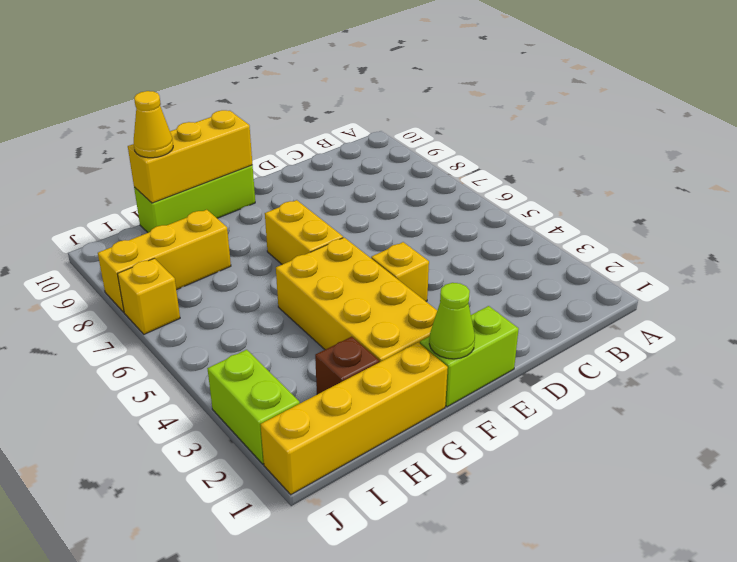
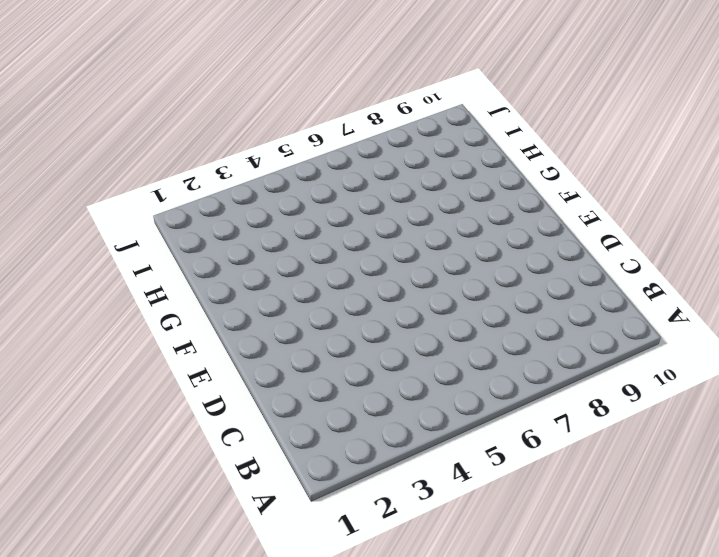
none -> lime 1x2 brick [420,306,519,407]
none -> yellow 1x1 brick [371,242,429,301]
none -> yellow 2x4 brick [276,238,437,362]

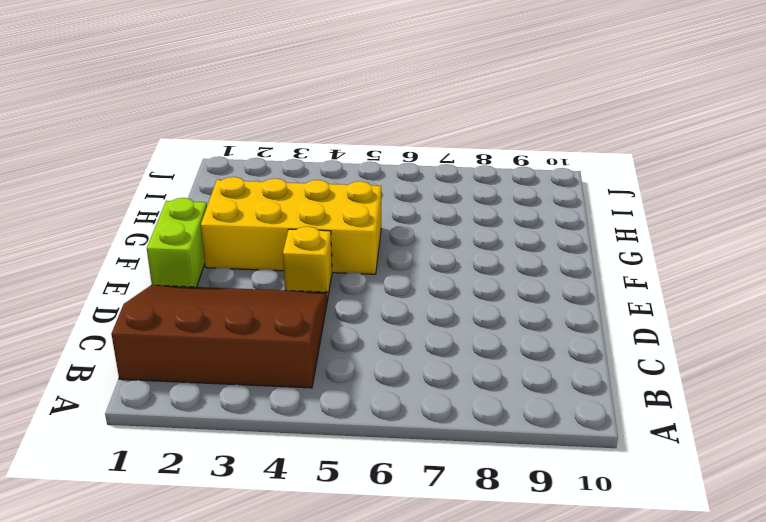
brown 3x4 slope [111,285,328,388] -> none
none -> yellow 1x2 brick [265,200,343,264]
none -> lime 1x3 brick [134,165,255,233]
none -> yellow 1x4 brick [260,343,448,495]

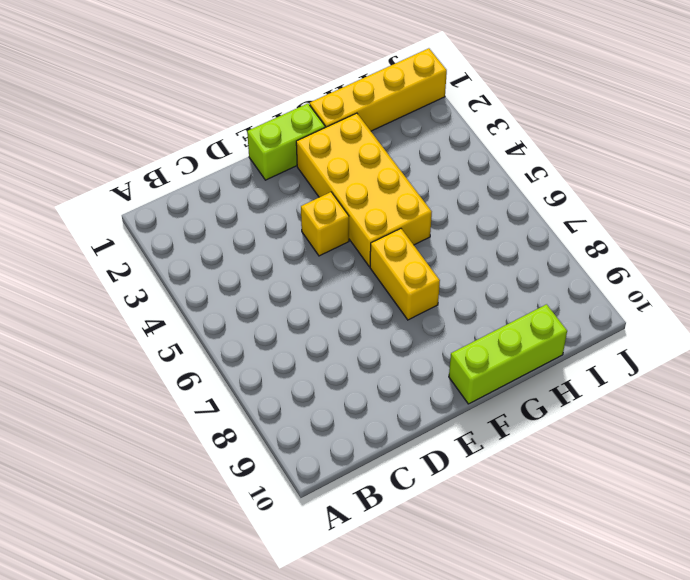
none -> brown 1x1 brick [315,337,379,394]
none -> yellow 1x3 brick [98,210,231,312]
none -> lime 1x2 brick [207,350,300,464]

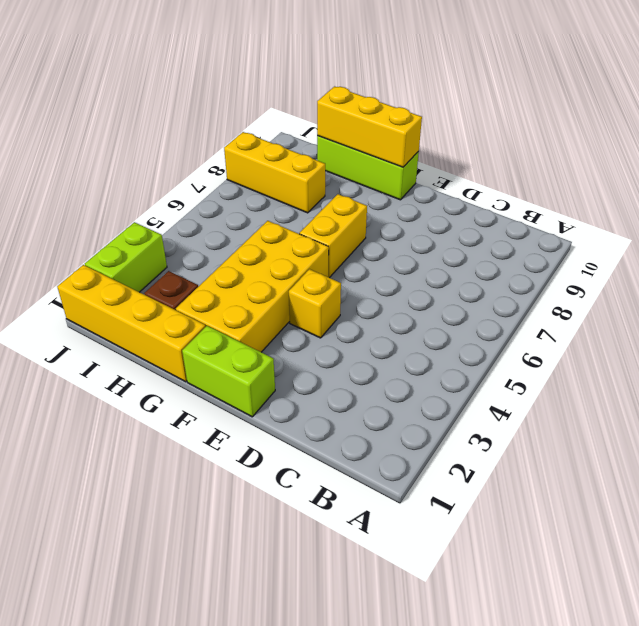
none -> yellow 1x1 brick [118,258,180,334]
none -> lime 1x1 cone [429,283,475,359]
none -> yellow 1x1 cone [134,91,173,158]

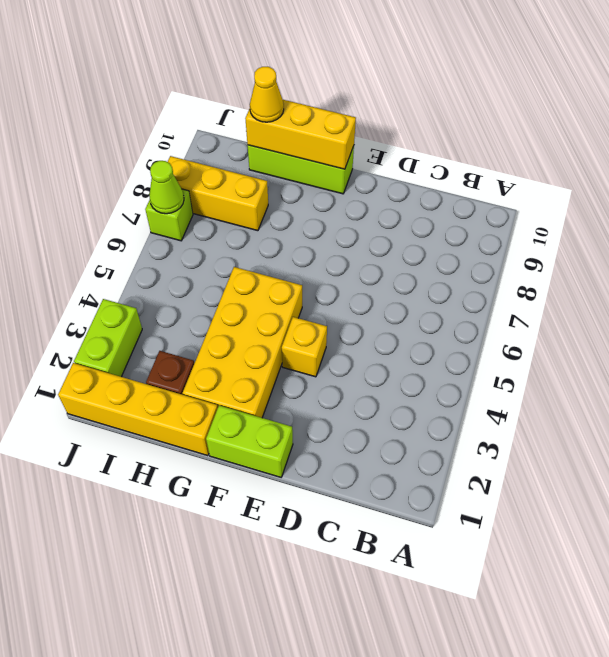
lime 1x1 brick [145,189,193,241] -> yellow 1x1 brick [118,258,180,334]
lime 1x1 cone [149,161,184,214] -> lime 1x1 cone moved to [429,283,475,359]
none -> yellow 1x2 brick [265,200,343,264]

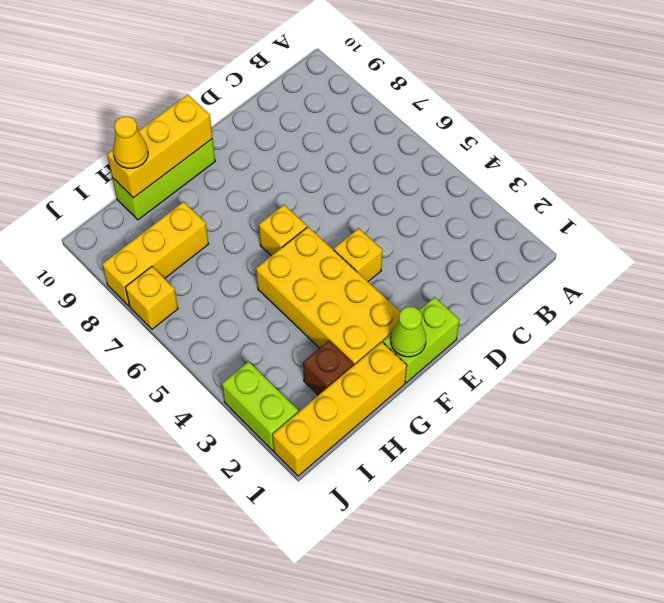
yellow 1x1 brick [259,205,307,256] -> yellow 1x2 brick [265,200,343,264]

